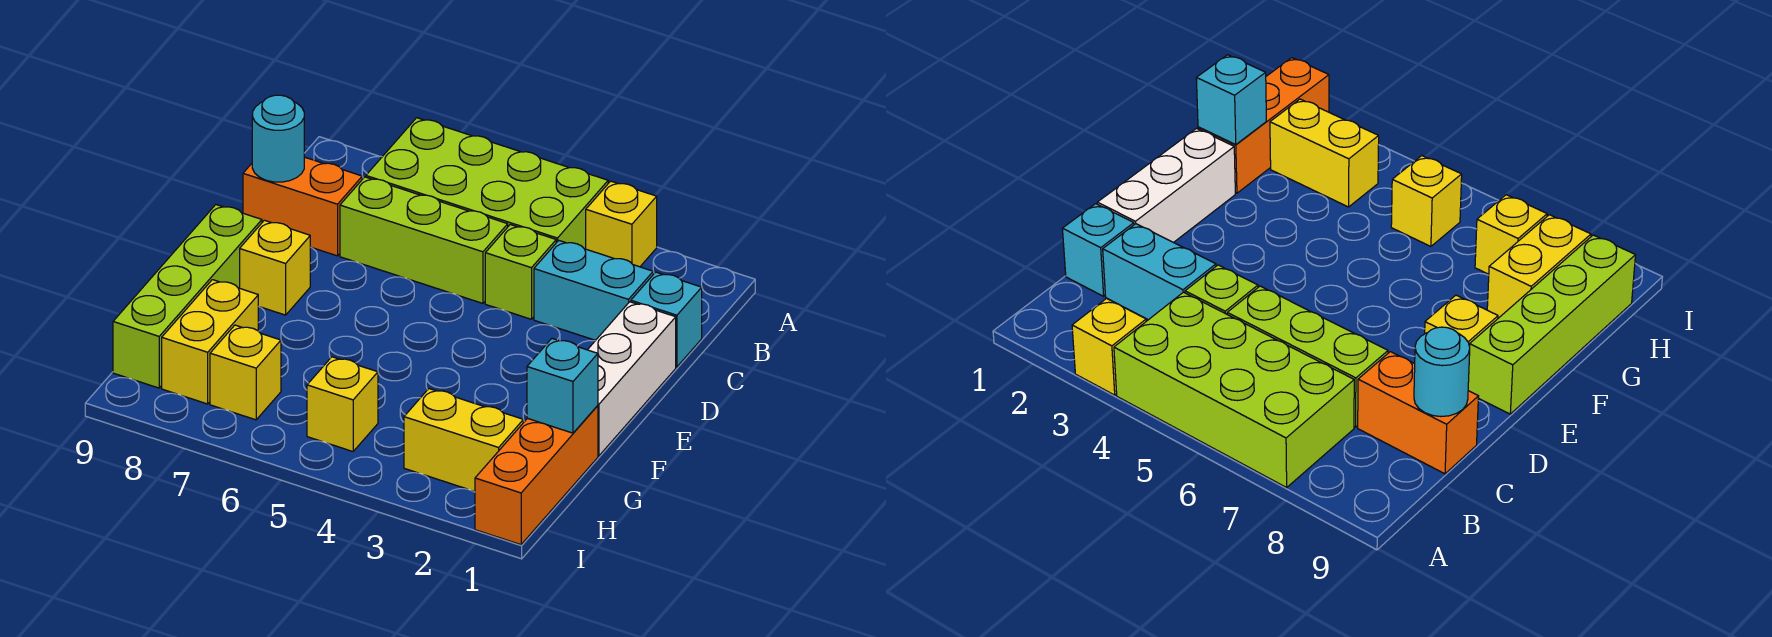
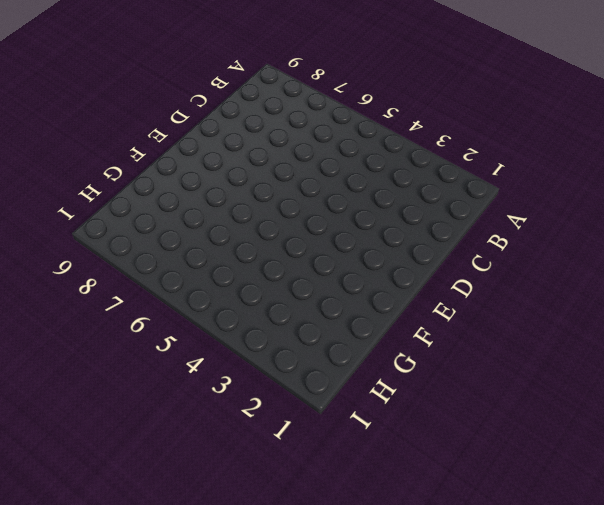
none -> yellow 1x1 brick [586,181,657,267]
none -> lime 2x4 brick [366,118,608,249]
none -> cyan 1x1 brick [631,272,702,367]

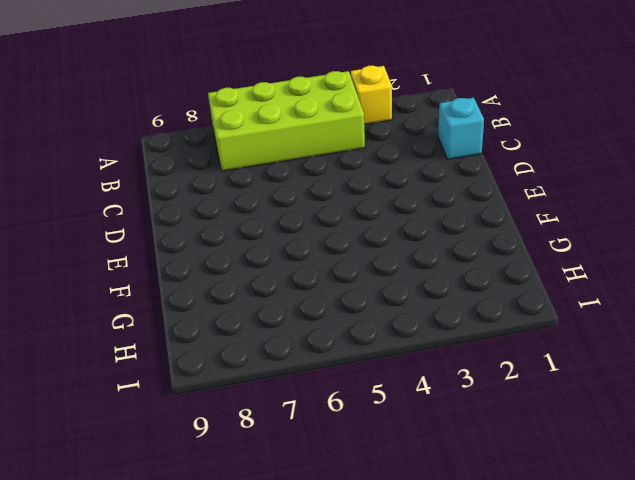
none -> cyan 1x2 brick [534,240,653,340]
none -> lime 1x1 brick [485,225,556,319]
none -> lime 1x3 brick [340,177,508,303]

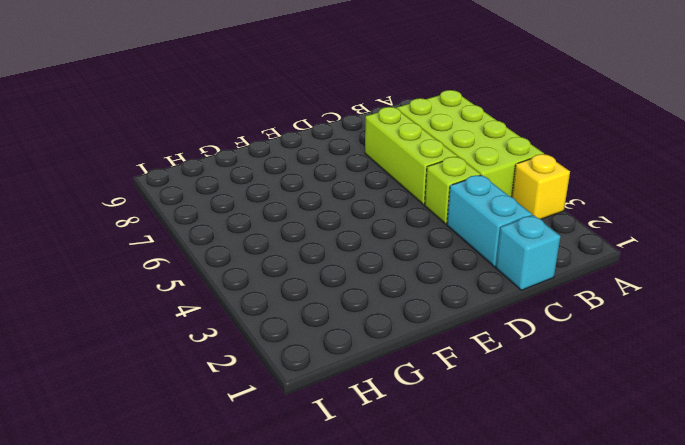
none -> orange 1x2 brick [243,157,362,256]
none -> white 1x3 brick [588,302,676,456]
none -> yellow 1x1 brick [240,220,310,315]

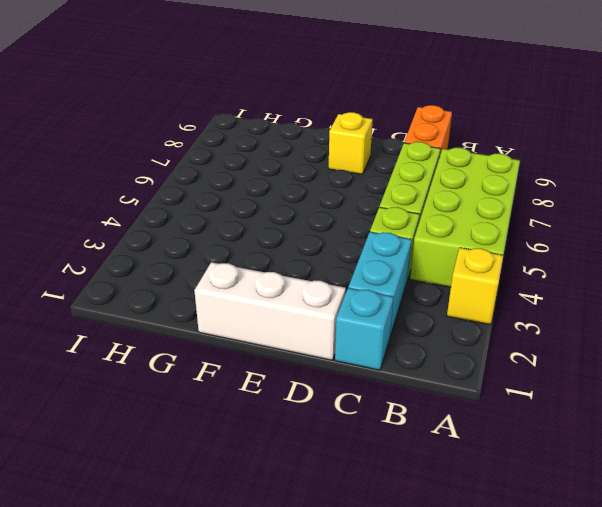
none -> lime 1x4 brick [113,205,262,388]
none -> orange 1x3 brick [475,406,598,545]
none -> yellow 1x2 brick [162,280,258,404]

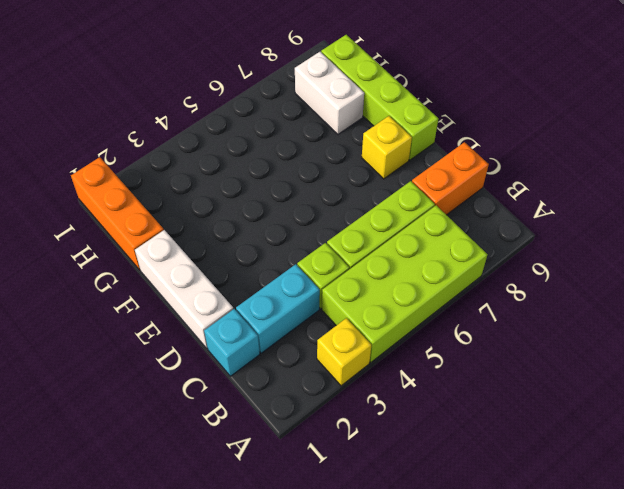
white 1x2 brick [295,52,364,134] -> yellow 1x2 brick [162,280,258,404]
none -> yellow 1x2 brick [404,389,523,491]
none -> yellow 1x1 brick [307,357,378,451]
none -> yellow 1x1 brick [210,325,281,420]

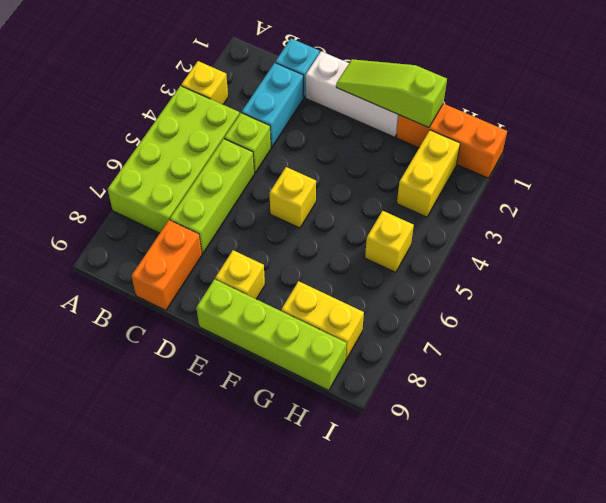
lime 1x3 slope [336,59,447,128] -> cyan 1x1 brick [527,339,598,433]
yellow 1x1 brick [270,167,316,228] -> yellow 1x1 brick moved to [210,325,281,420]
none -> cyan 1x1 round brick [252,95,304,182]

